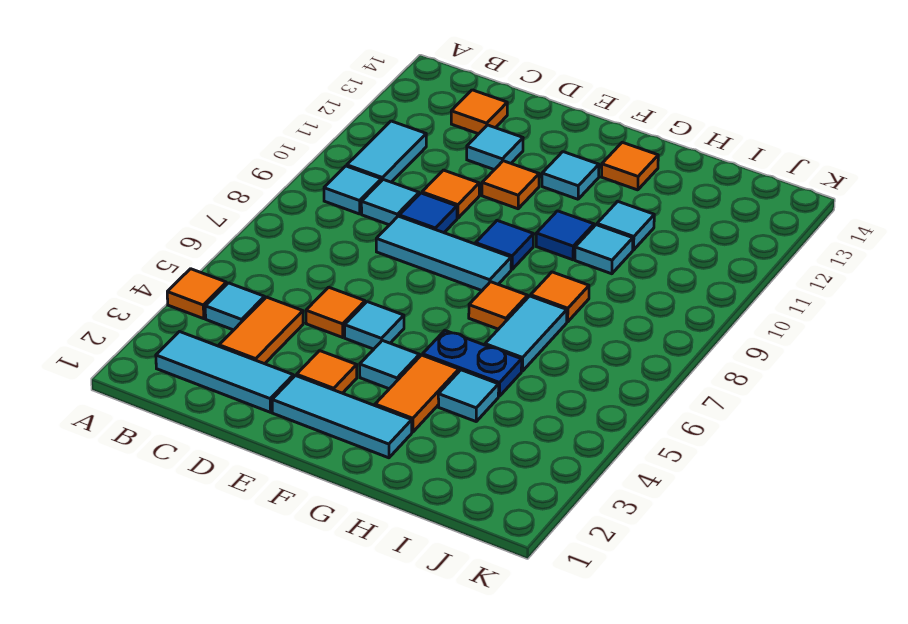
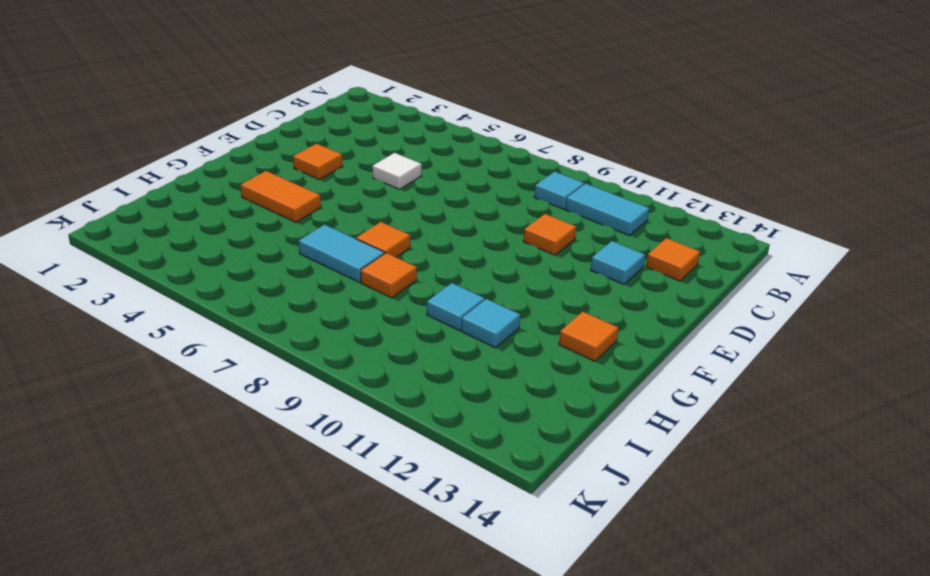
white 1x1 tile [372,153,422,189] -> orange 1x1 tile [306,287,365,338]
none -> orange 1x1 tile [167,269,227,319]
none -> cyan 1x3 tile [156,332,294,412]
none -> cyan 1x1 tile [205,283,265,330]
none -> orange 1x2 tile [219,297,303,364]

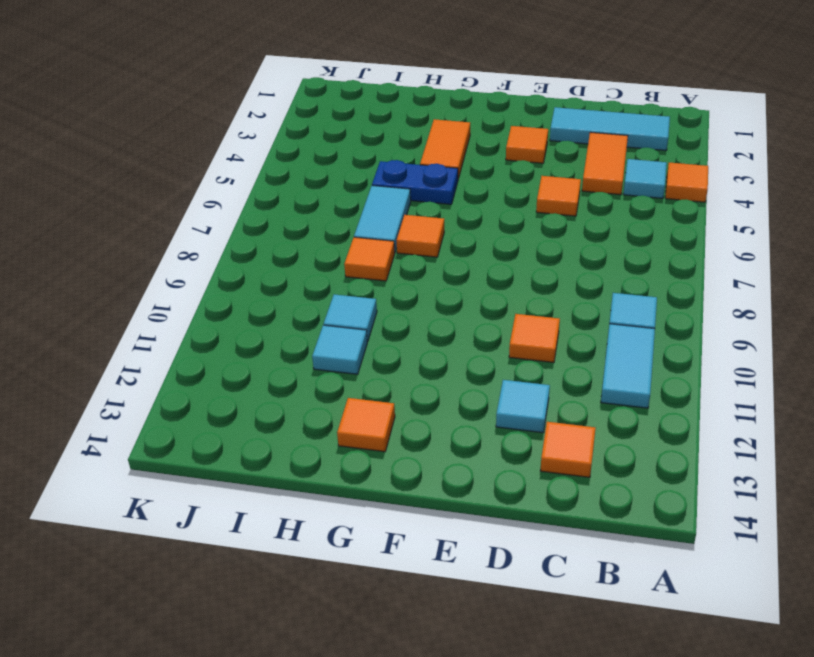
none -> cyan 1x1 tile [361,180,419,225]
none -> cyan 1x3 tile [376,216,511,291]
none -> blue 1x1 tile [399,193,457,233]
none -> cyan 1x3 tile [272,376,412,458]

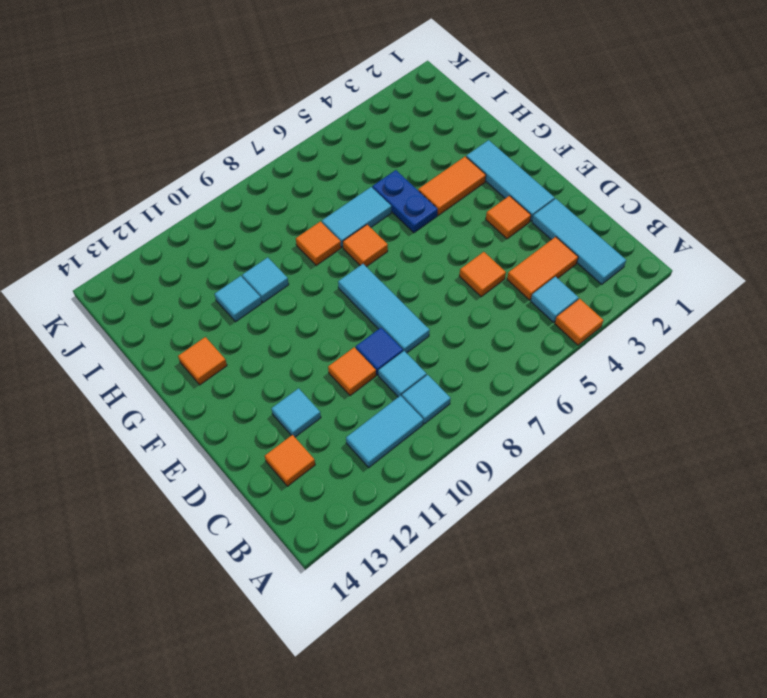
none -> cyan 1x1 tile [345,302,404,349]
none -> orange 1x1 tile [482,161,539,209]
none -> cyan 1x1 tile [360,340,420,389]
none -> blue 1x1 tile [476,221,534,269]

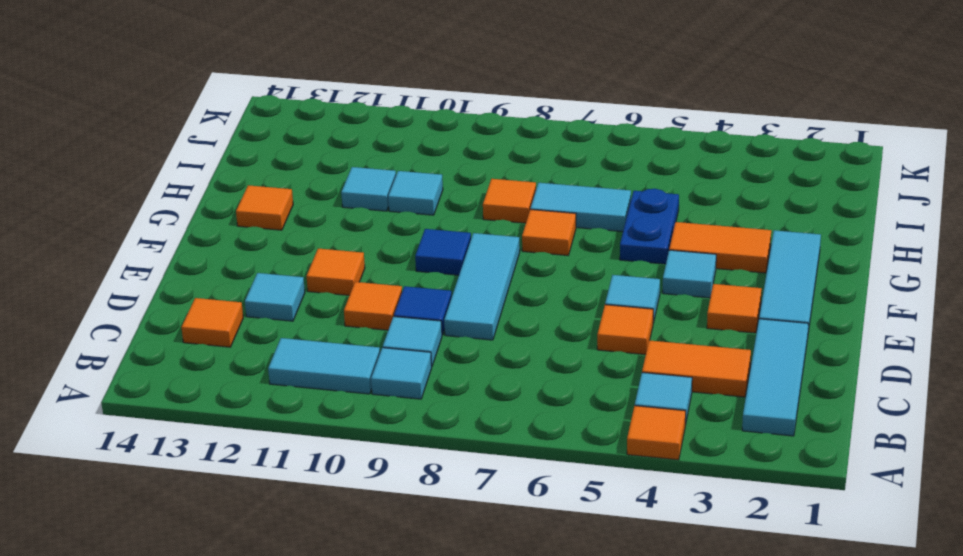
none -> cyan 1x1 tile [542,152,599,199]
none -> blue 1x1 tile [536,211,594,260]
none -> cyan 1x1 tile [438,370,499,421]

